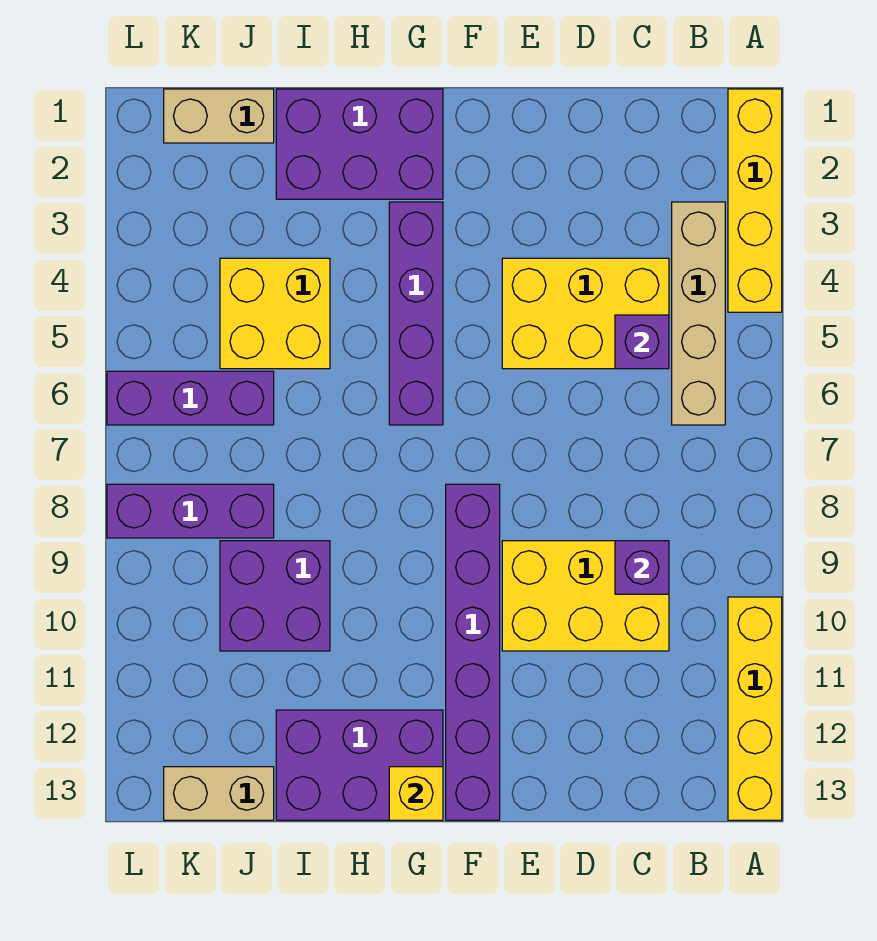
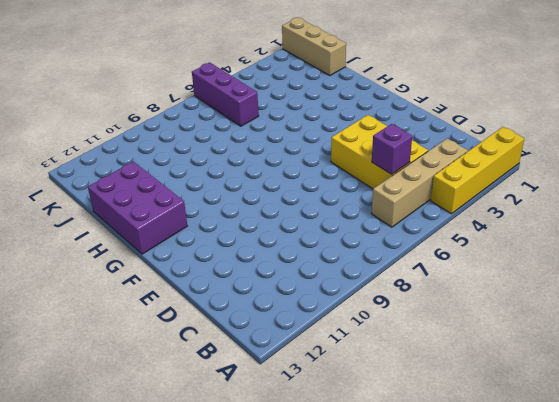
tan 1x3 brick [282,18,346,76] -> tan 1x2 brick [164,89,274,143]
none -> yellow 1x4 brick [728,597,782,820]
none -> yellow 2x3 brick [502,541,669,651]
none -> purple 1x6 brick [446,484,500,820]

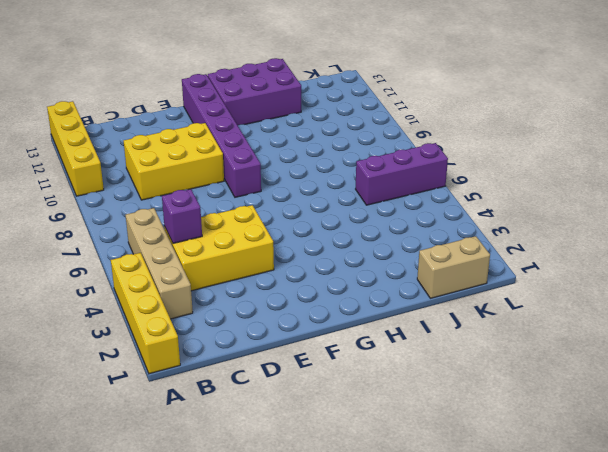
none -> purple 2x3 brick [276,89,443,199]
none -> purple 1x4 brick [389,202,443,425]
none -> yellow 2x2 brick [220,258,330,369]

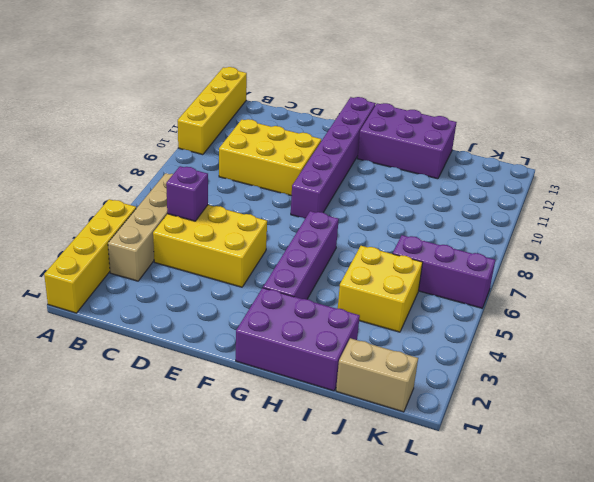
none -> purple 2x2 brick [220,541,330,651]
none -> purple 1x3 brick [107,484,274,538]
none -> tan 1x2 brick [164,767,274,820]

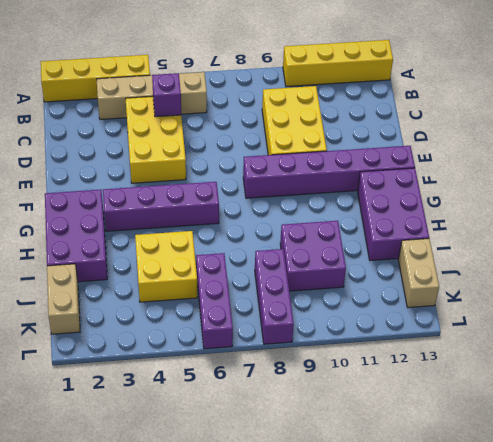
none -> purple 1x1 brick [615,541,669,594]
none -> yellow 1x1 brick [389,767,443,820]

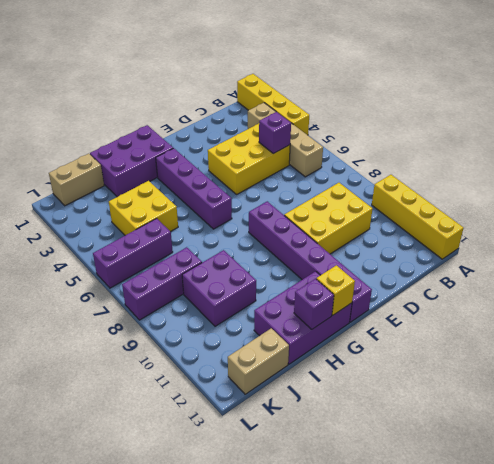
purple 1x1 brick [294,279,334,329] -> purple 1x1 brick moved to [615,541,669,594]

